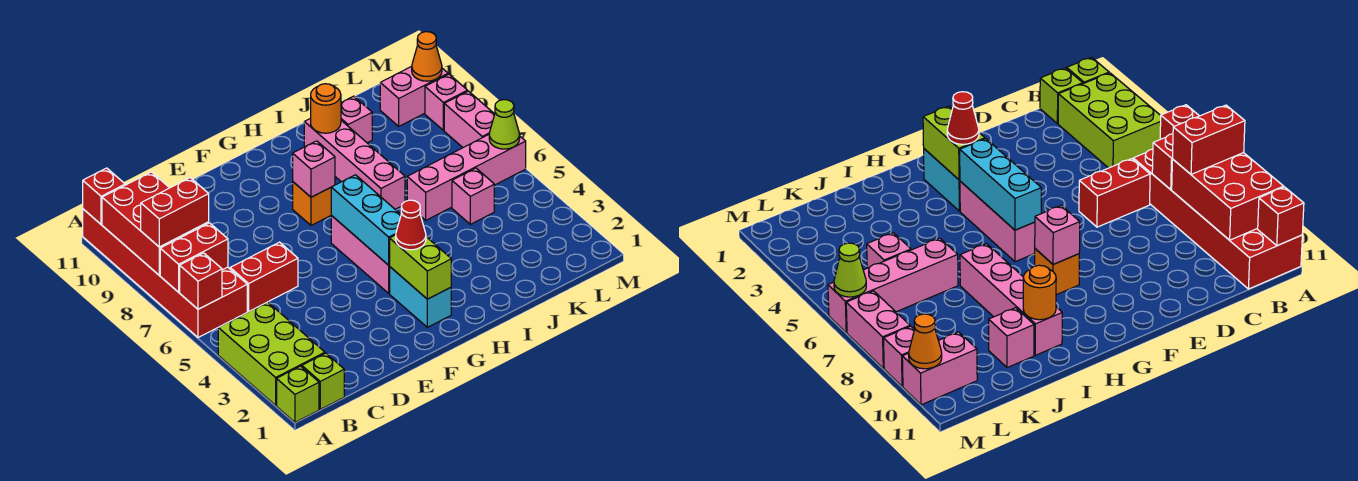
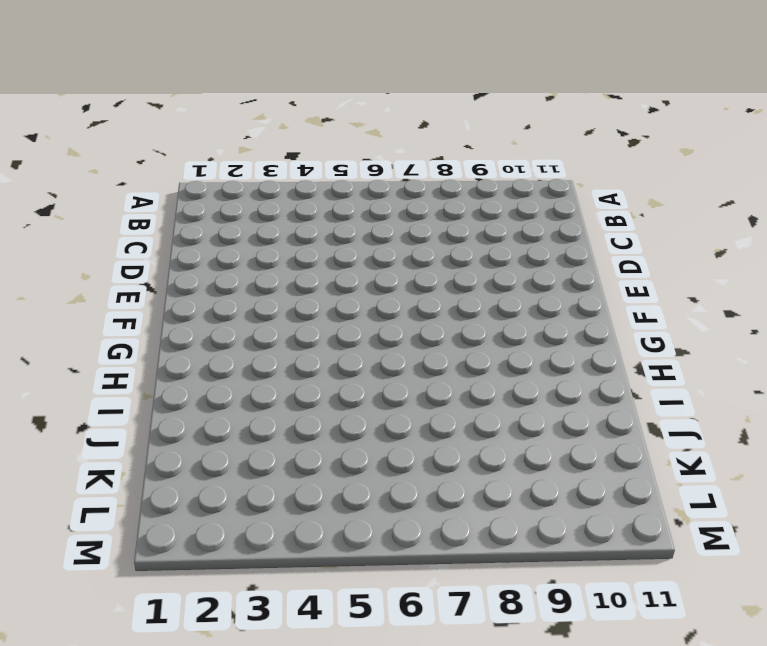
none -> lime 1x1 brick [277,366,319,422]
none -> lime 2x3 brick [218,302,325,405]
none -> red 2x6 brick [83,209,247,338]

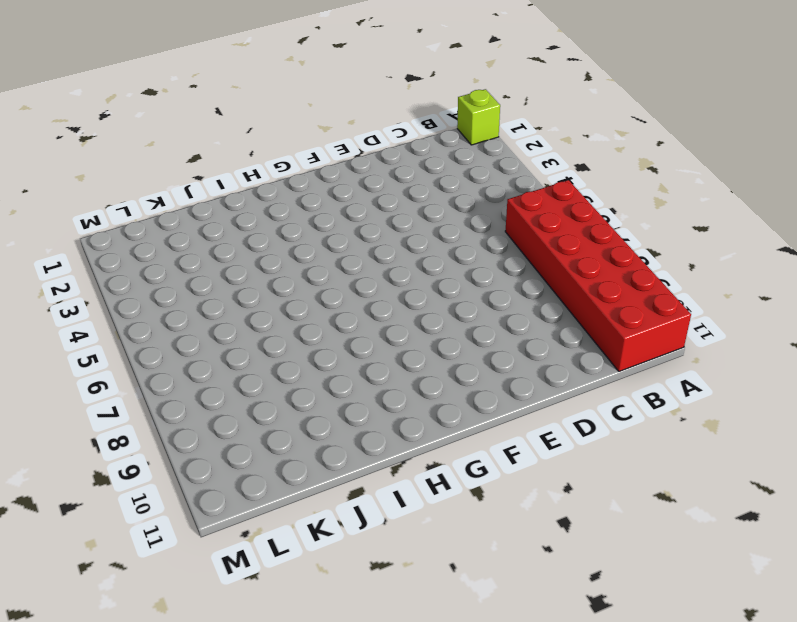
none -> lime 2x3 brick [218,302,325,405]
none -> lime 1x1 brick [302,353,344,409]
none -> red 1x2 brick [230,242,298,312]

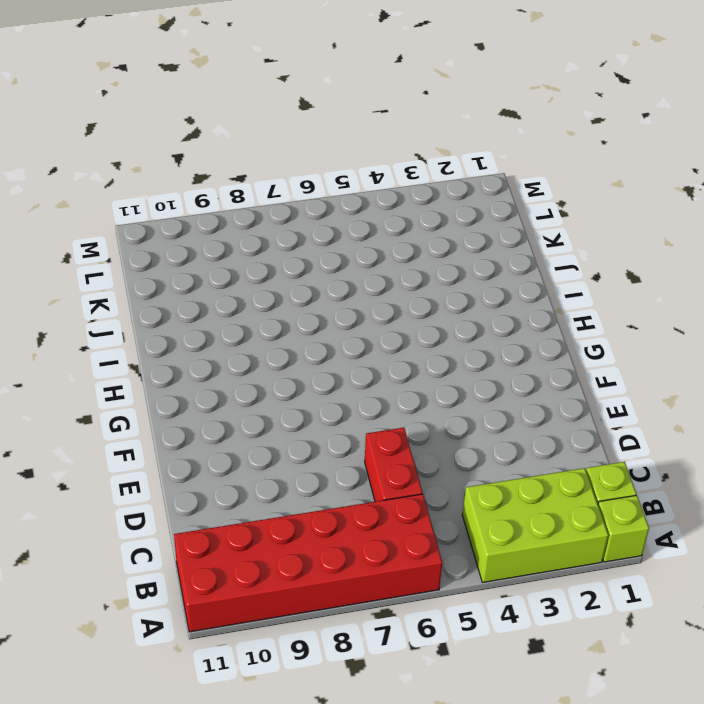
none -> cyan 1x2 brick [390,267,451,327]
none -> pink 1x3 brick [331,216,390,293]
none -> orange 1x1 brick [293,182,331,225]

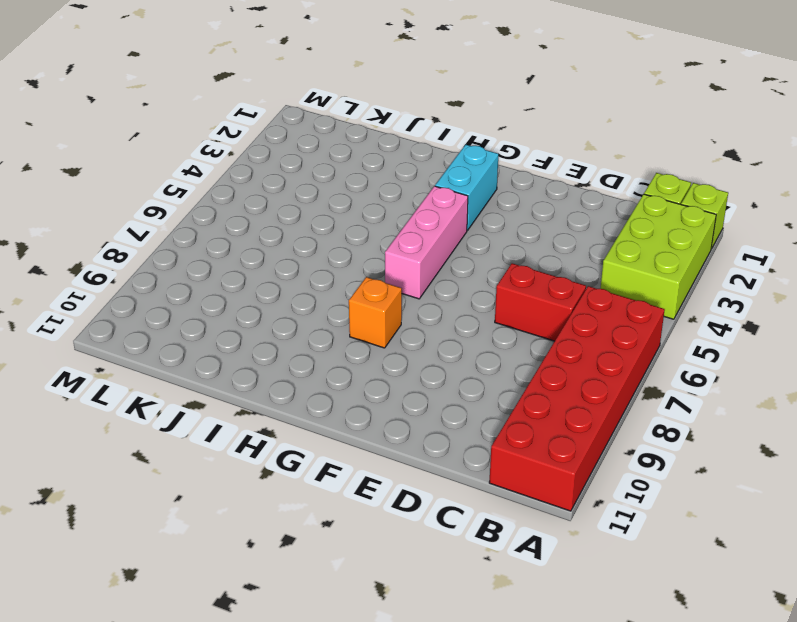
none -> pink 1x4 brick [304,118,405,209]
none -> pink 1x4 brick [407,135,526,220]
none -> pink 1x1 brick [341,96,372,143]

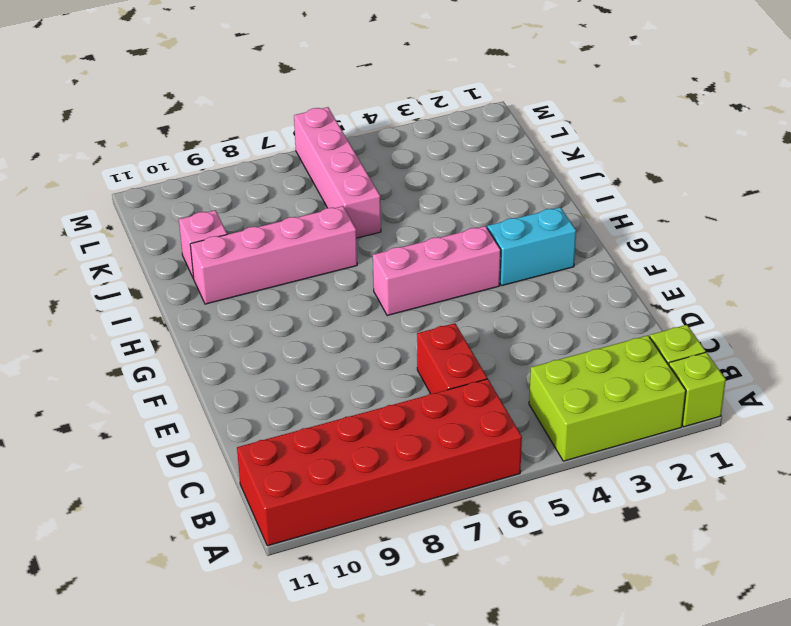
none -> orange 1x1 brick [293,182,331,225]
none -> pink 1x1 brick [452,168,494,224]
none -> pink 1x2 brick [380,66,448,126]

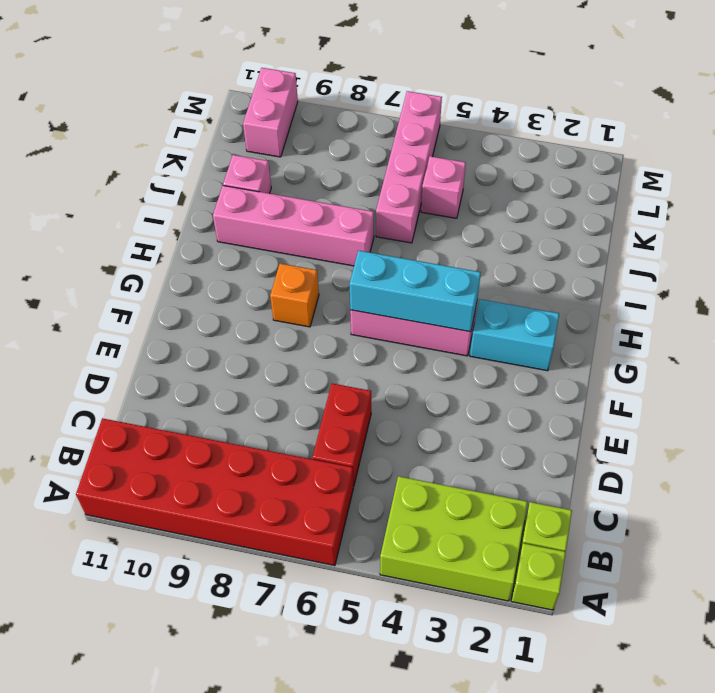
none -> pink 1x2 brick [444,91,495,147]
none -> pink 1x1 brick [425,74,468,130]
none -> red 1x1 brick [180,253,222,309]

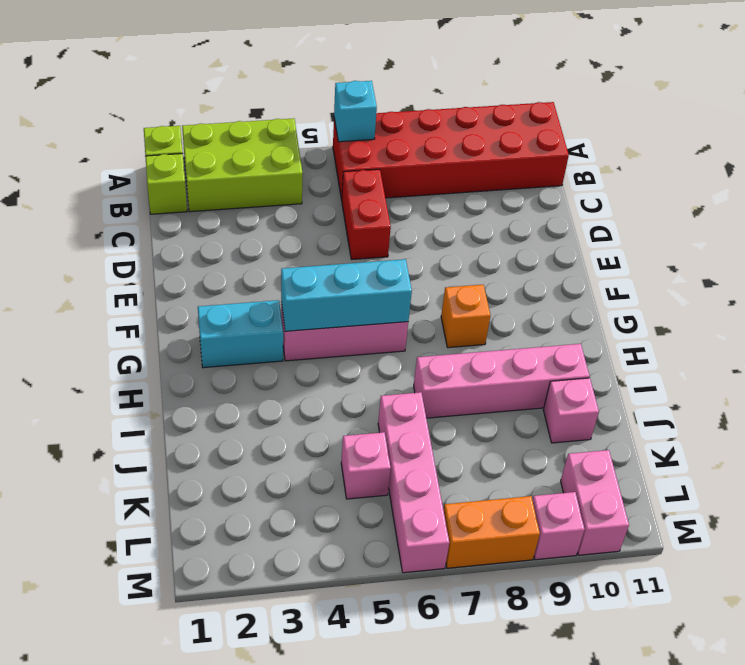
cyan 1x1 brick [334,81,377,142] -> red 1x1 brick [180,253,222,309]
orange 1x2 brick [444,496,540,568] -> pink 1x2 brick [444,91,495,147]
none -> red 1x2 brick [160,223,228,292]
none -> red 2x3 brick [102,172,209,275]
none -> red 1x1 brick [83,168,125,224]

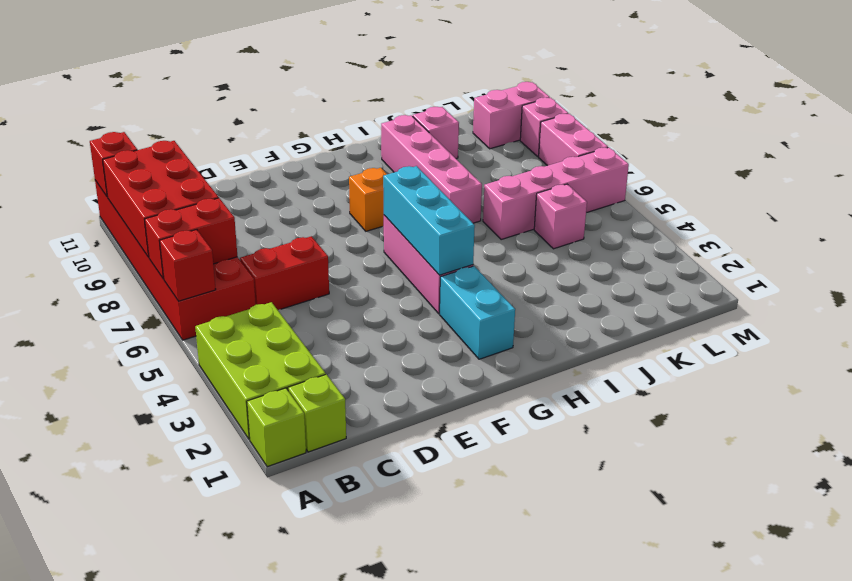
none -> lime 1x2 brick [390,235,451,299]
none -> pink 1x1 brick [293,141,335,197]
none -> orange 1x1 round brick [311,84,341,133]

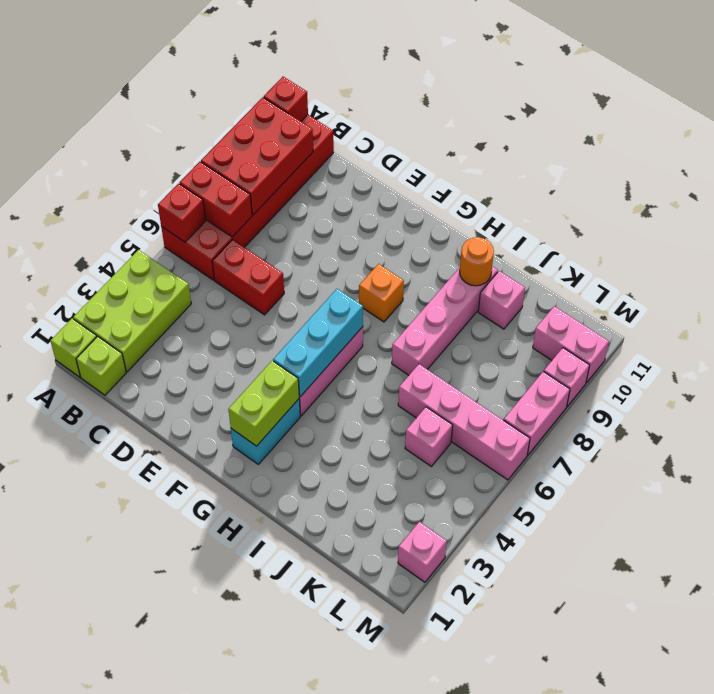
pink 1x1 brick [398,522,447,582] -> pink 1x1 brick moved to [293,141,335,197]
none -> lime 1x1 cone [489,100,520,149]
none -> orange 1x1 cone [412,32,442,81]
none -> red 1x2 brick [141,178,209,247]

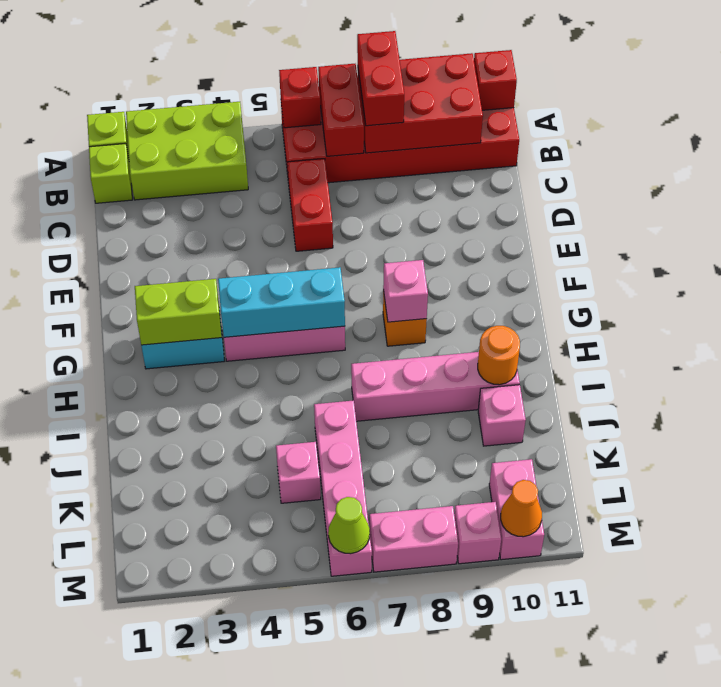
none -> red 1x1 cone [396,200,426,250]

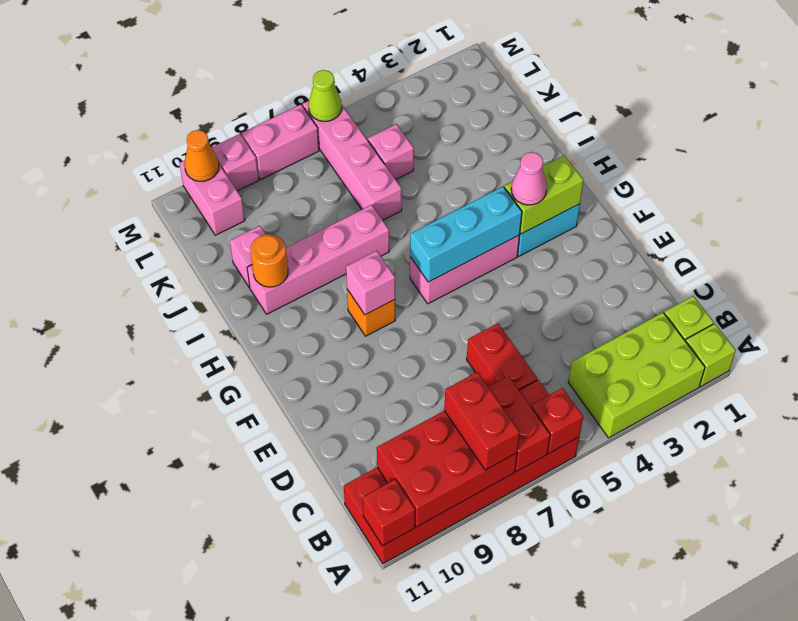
pink 1x1 cone [511,152,547,205] -> red 1x1 cone [396,200,426,250]

